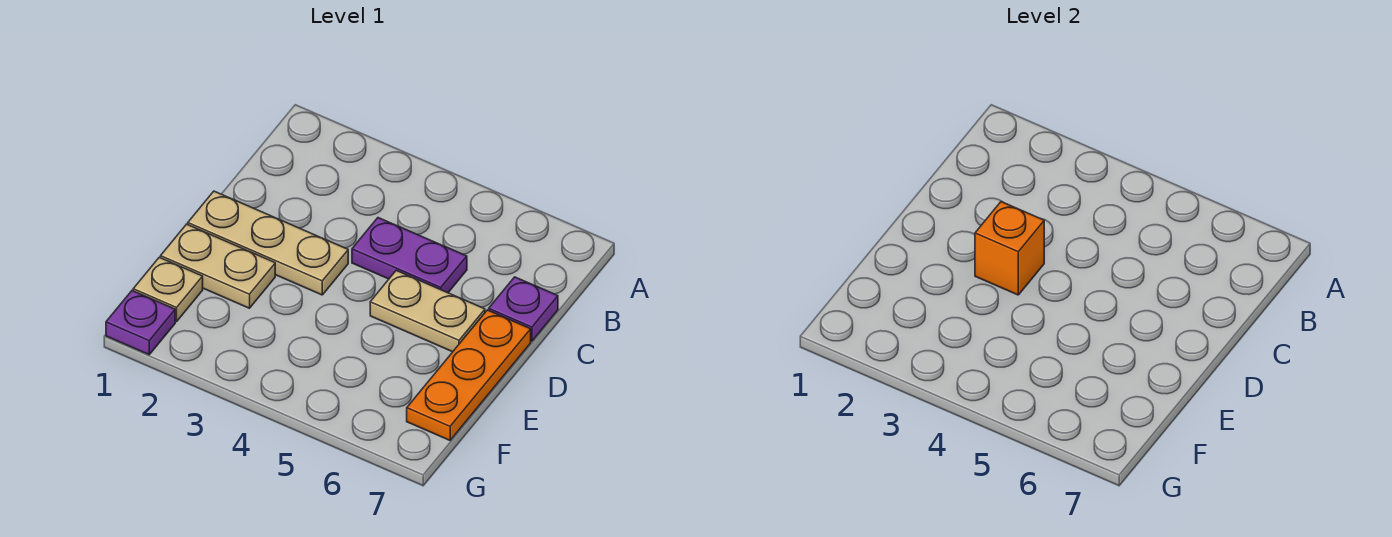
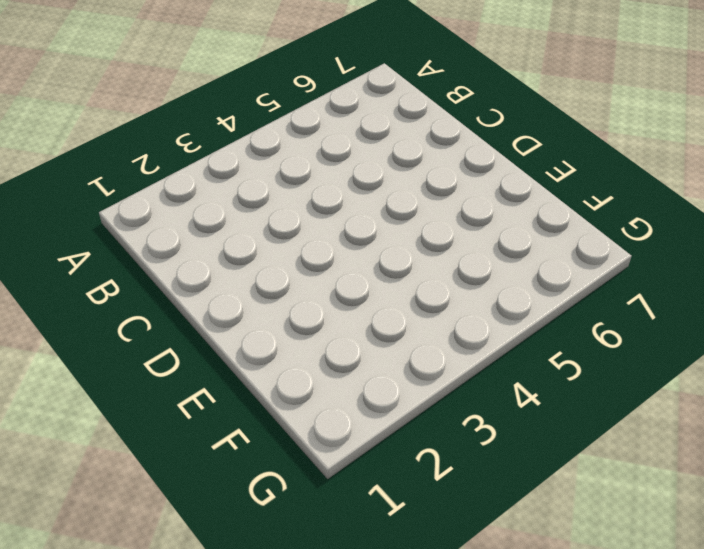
none -> purple 1x2 plate [352,218,467,293]
none -> purple 1x1 plate [489,277,558,341]

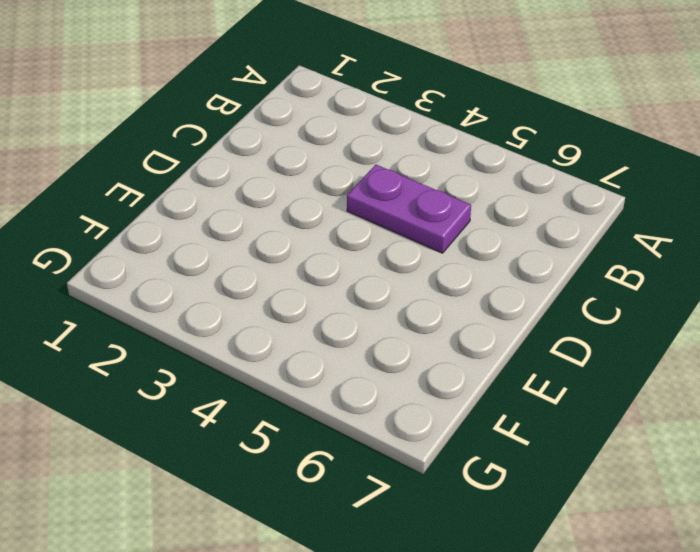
none -> purple 1x1 plate [489,277,558,341]
none -> tan 1x3 plate [188,191,348,295]

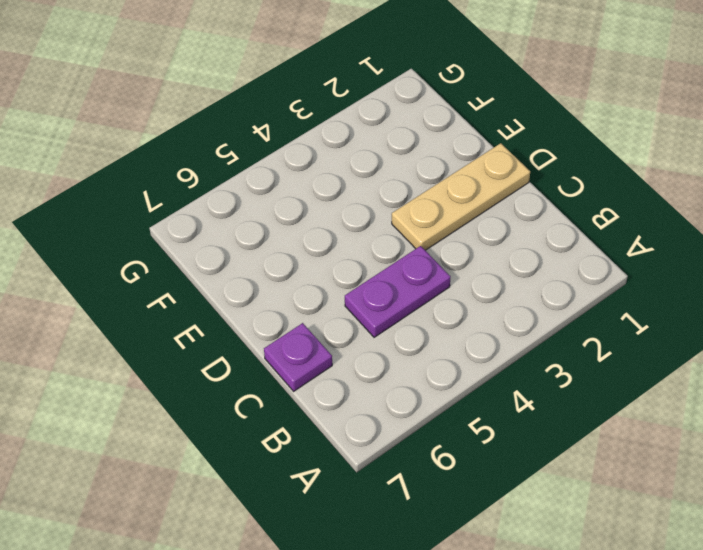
none -> tan 1x2 plate [370,270,485,352]
none -> orange 1x3 plate [407,310,531,440]

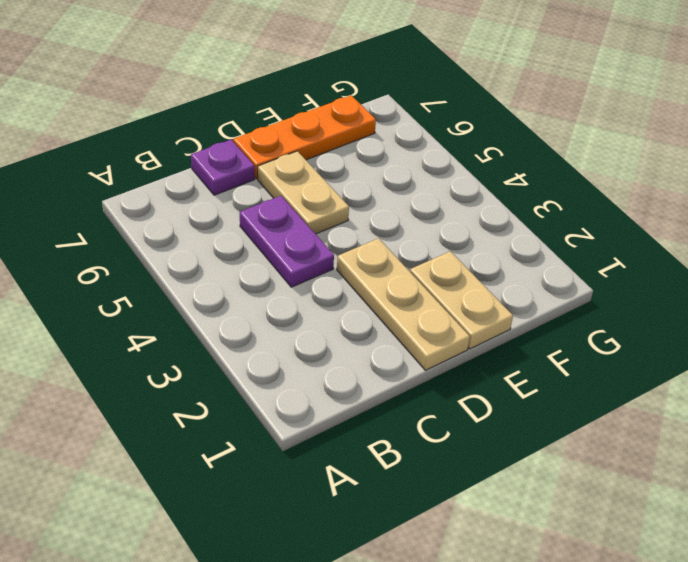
none -> tan 1x1 plate [133,257,203,322]
none -> purple 1x1 plate [106,291,175,355]

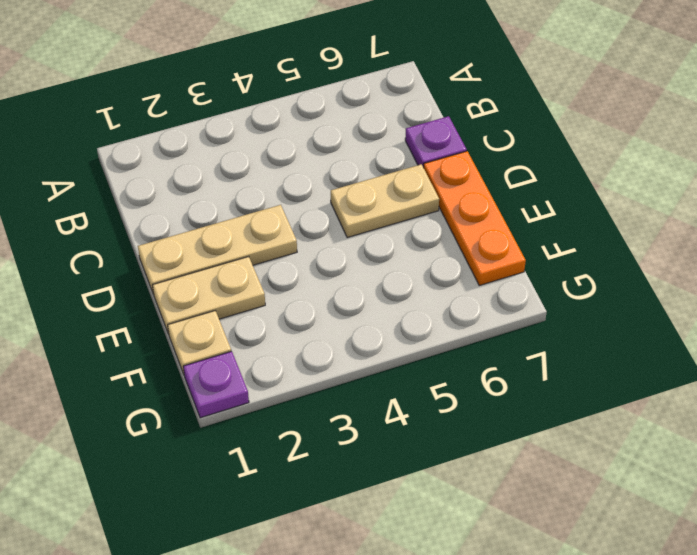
none -> purple 1x2 plate [352,218,467,293]
none -> orange 1x1 brick [975,202,1044,295]

